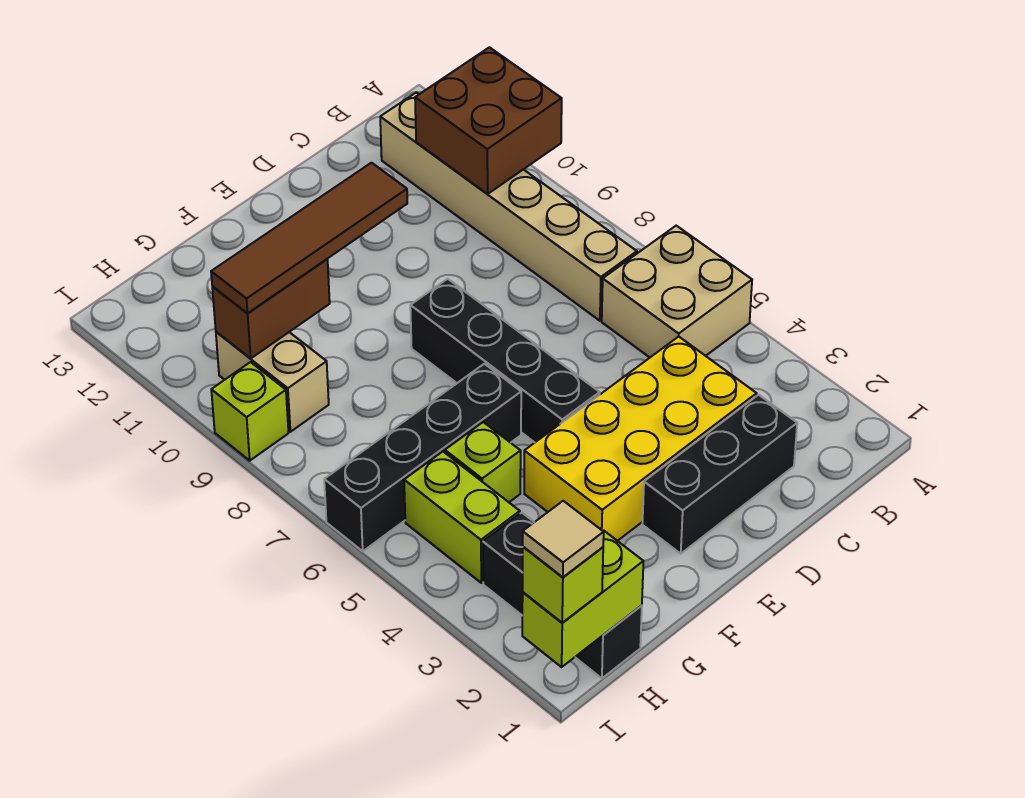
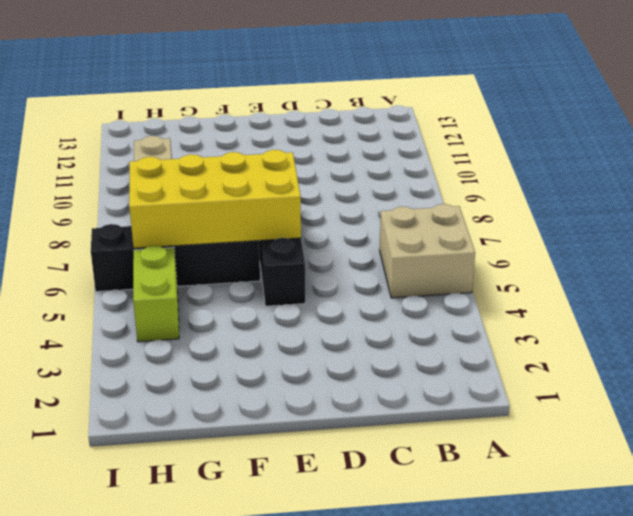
yellow 2x4 brick [129,150,301,248] -> yellow 2x4 brick moved to [524,337,757,541]
none -> tan 1x6 brick [380,92,637,321]
none -> black 1x3 brick [642,395,797,554]
none -> lime 1x1 brick [445,422,521,502]

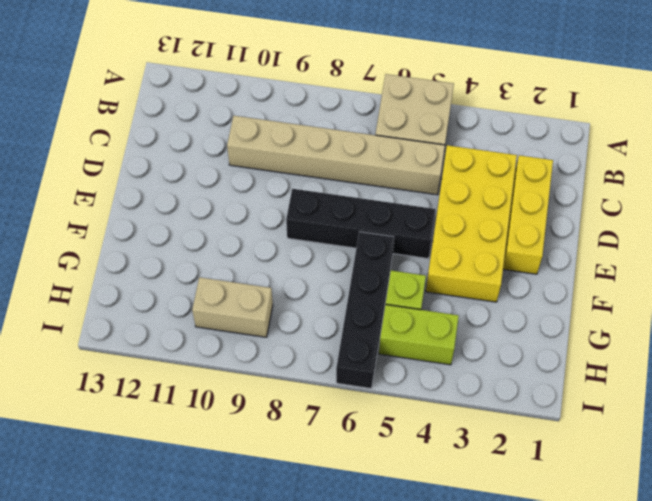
yellow 1x3 brick [503,155,553,274] -> black 1x3 brick [642,395,797,554]
tan 1x6 brick [227,116,445,195] -> tan 1x6 brick moved to [380,92,637,321]
none -> black 1x3 brick [483,513,642,678]
none -> lime 1x1 brick [211,362,288,461]
none -> brown 2x2 brick [415,47,562,194]

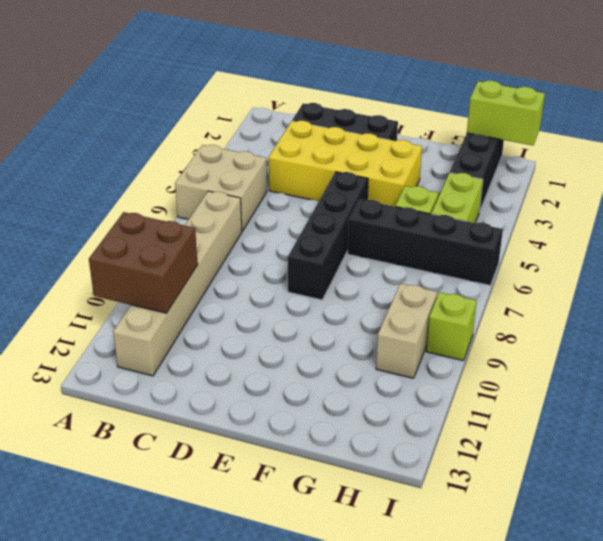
none -> brown 1x2 brick [212,259,330,359]
none -> brown 1x4 tile [211,163,407,313]
none -> lime 1x1 brick [523,547,603,623]

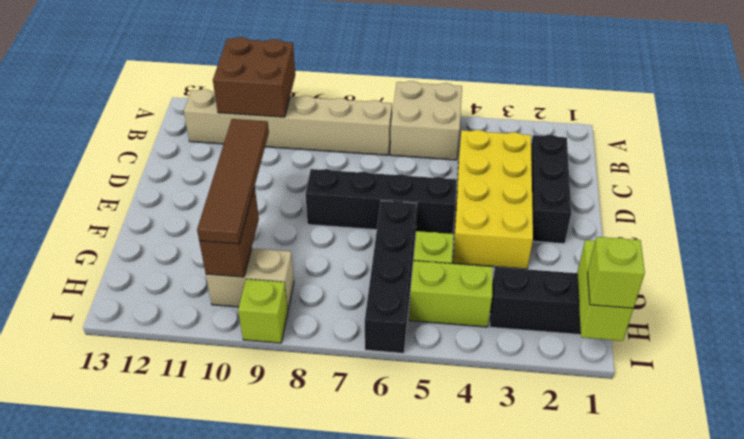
none -> tan 1x1 tile [523,501,604,577]

